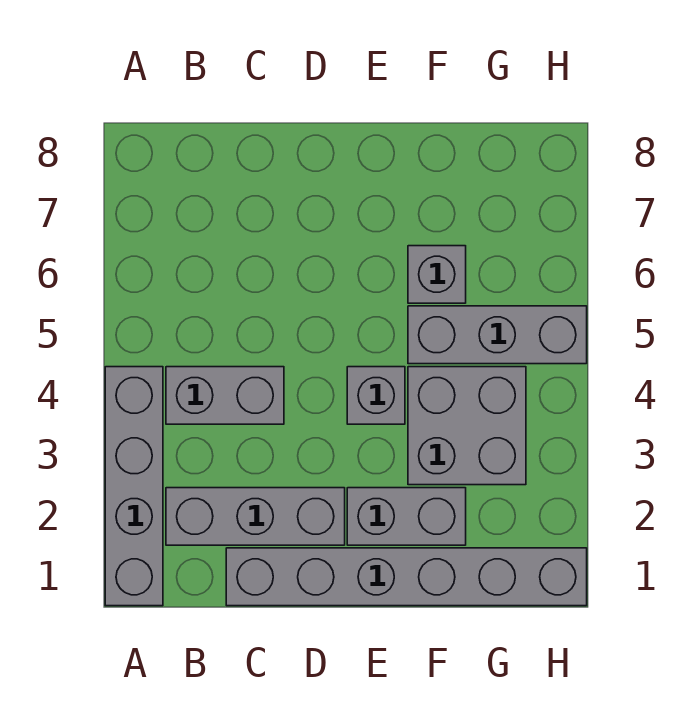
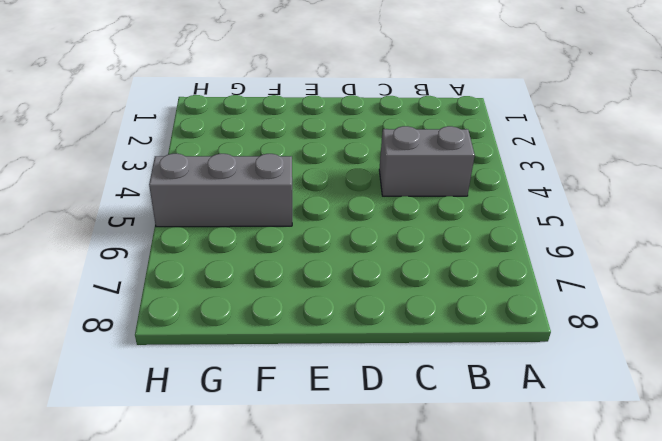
none -> grey 1x4 brick [105,367,163,606]
none -> grey 1x3 brick [166,488,345,545]

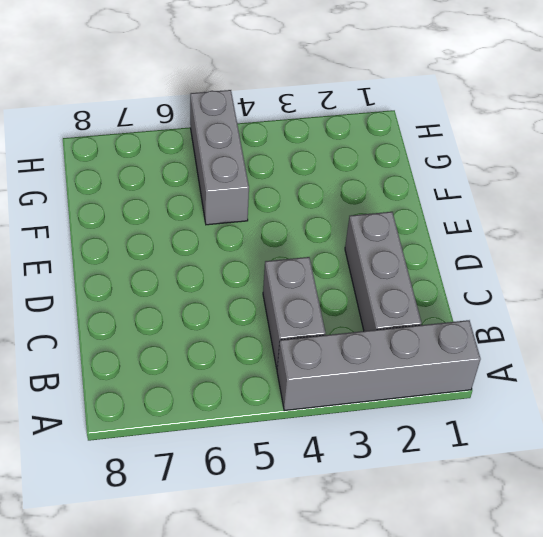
none -> grey 1x6 brick [226,548,587,606]
none -> grey 1x2 brick [347,488,466,545]

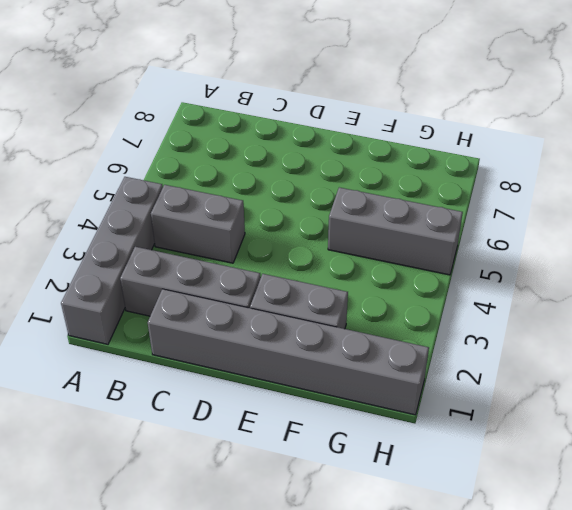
none -> grey 1x1 brick [347,367,405,424]
none -> grey 2x2 brick [408,367,526,485]

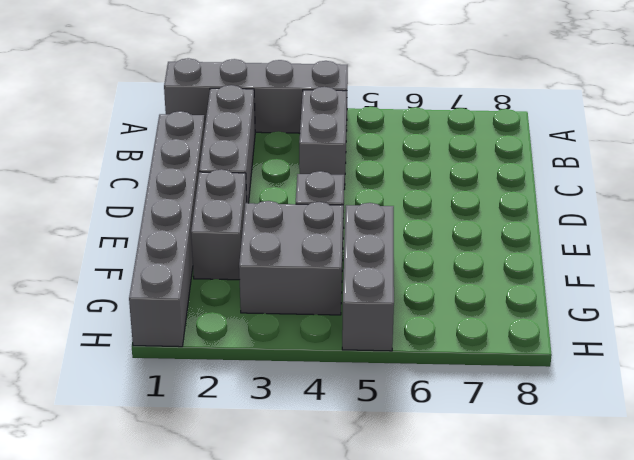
none -> grey 1x1 brick [408,246,466,303]

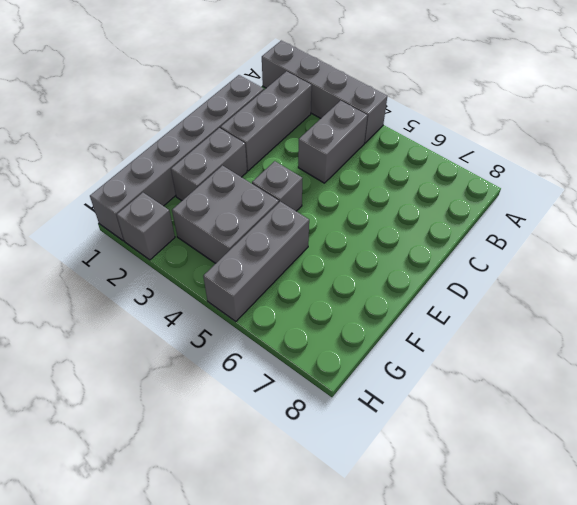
grey 1x1 brick [117,193,175,260] -> grey 1x1 brick moved to [408,246,466,303]

